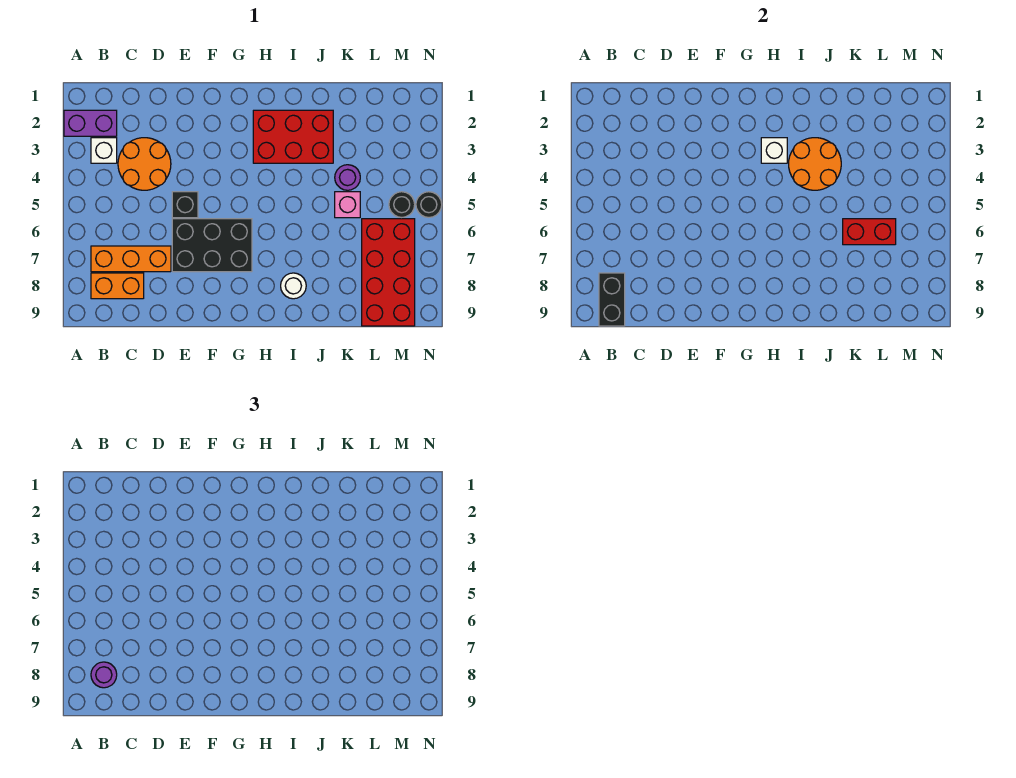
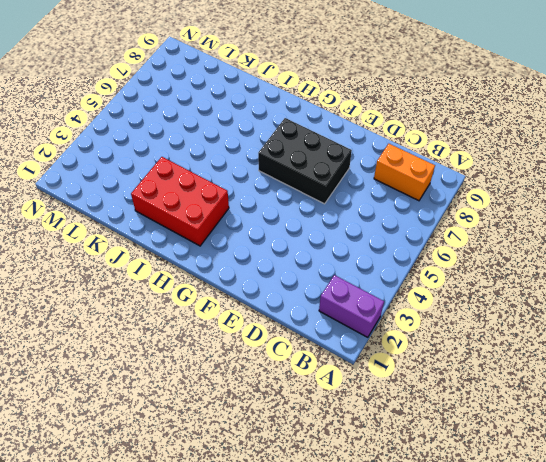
none -> white 1x1 brick [91,138,117,163]
none -> orange 1x3 brick [91,246,171,272]
none -> orange 2x2 round brick [118,138,171,190]

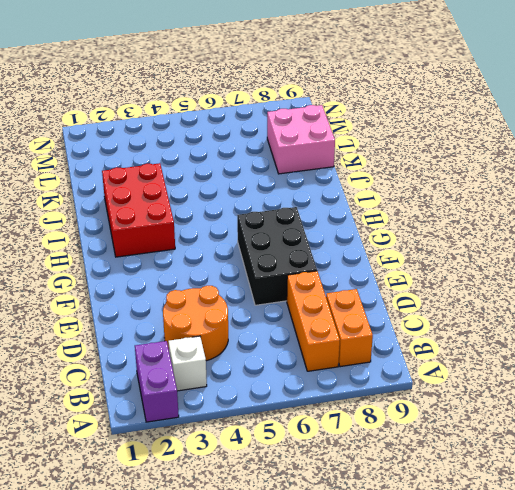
pink 2x2 brick [267,105,335,174] -> red 2x4 brick [362,219,415,326]
none -> black 1x1 brick [172,192,198,218]
none -> white 1x1 round brick [281,273,306,299]
none -> purple 1x1 round brick [335,165,360,190]

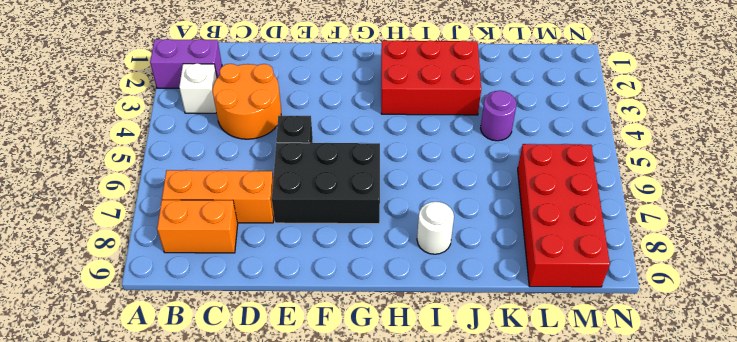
none -> pink 1x1 brick [335,192,360,218]
none -> black 1x1 round brick [389,192,415,217]
none -> black 1x1 round brick [416,192,442,217]

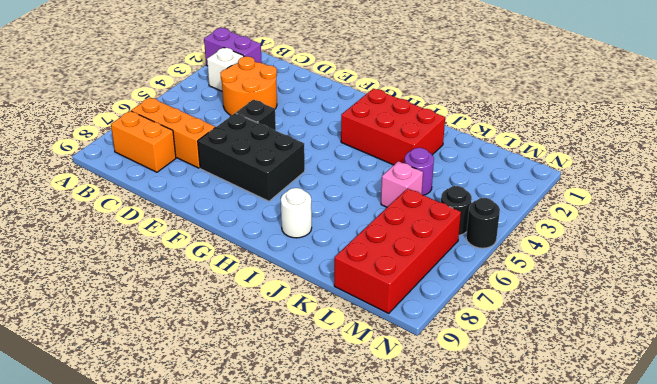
none -> black 1x2 brick [599,273,625,326]
none -> white 1x1 brick [761,138,787,163]
none -> orange 2x2 round brick [789,138,841,190]

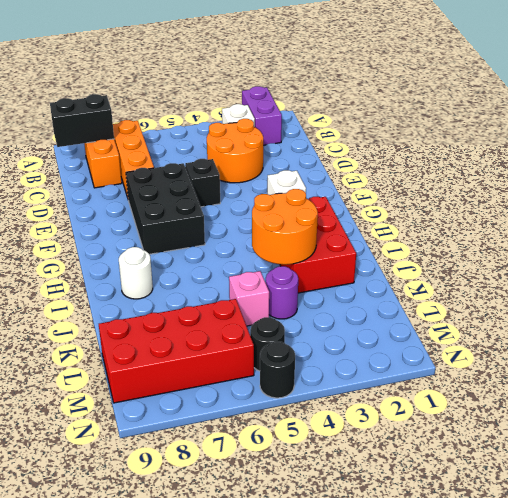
none -> red 1x2 brick [843,219,896,245]
none -> purple 1x1 round brick [91,662,117,688]

